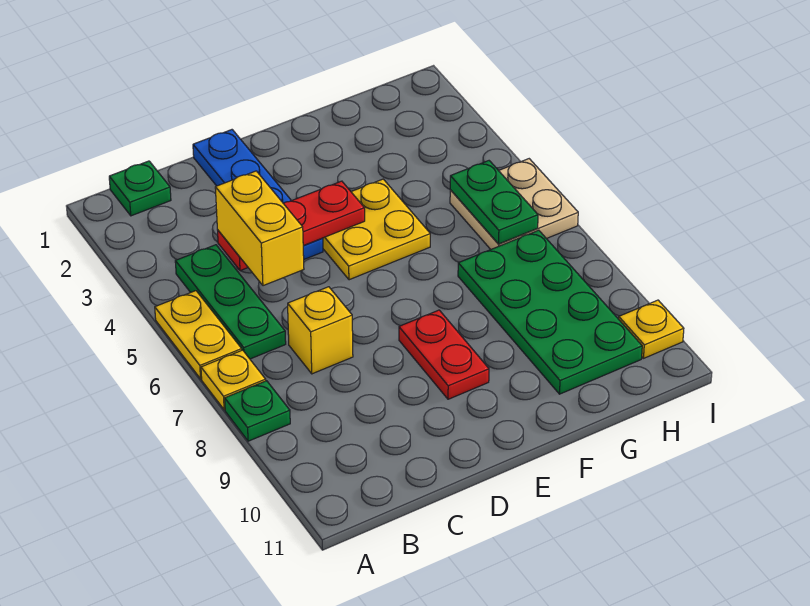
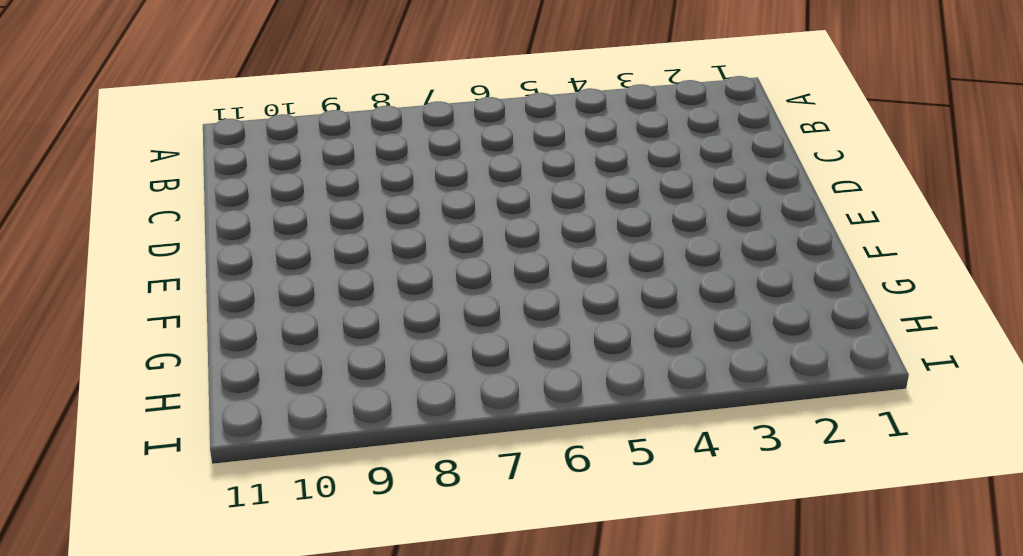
none -> yellow 1x2 plate [155,291,242,379]
none -> yellow 1x1 plate [201,350,266,410]
none -> green 1x1 plate [225,381,290,441]

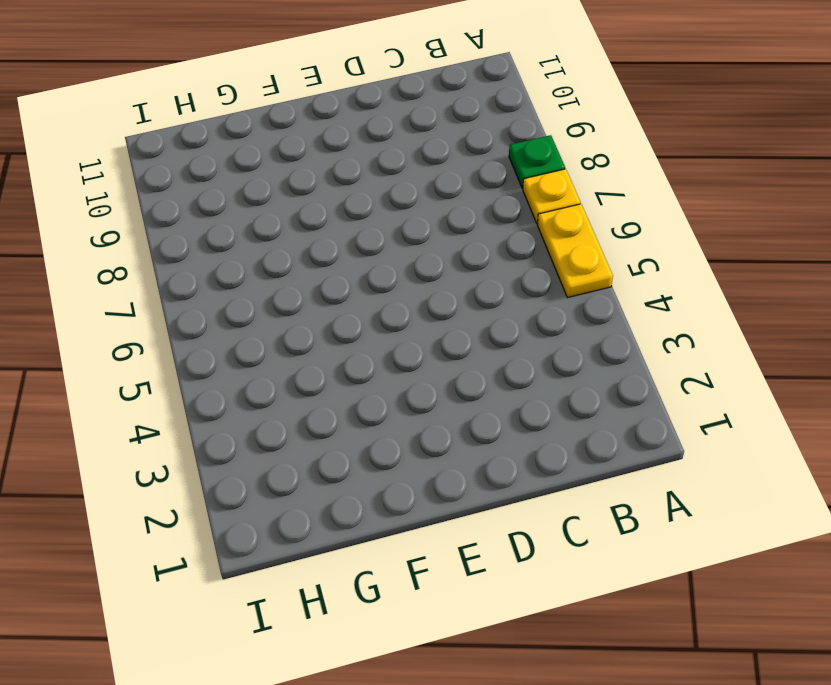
none -> green 1x1 plate [109,161,171,216]
none -> green 1x3 plate [175,245,286,359]
none -> yellow 1x1 brick [288,287,353,374]

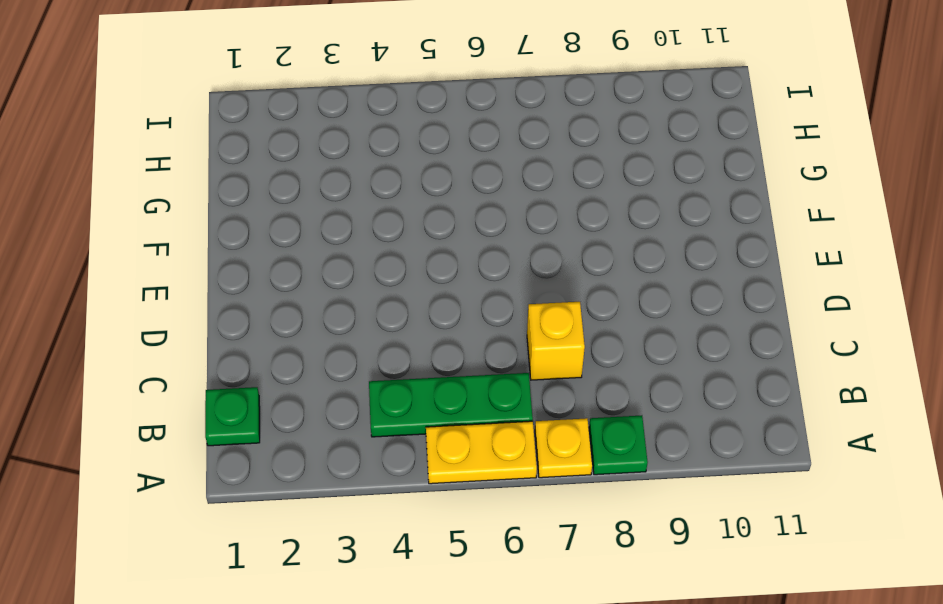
none -> blue 1x4 plate [193,130,323,259]
none -> yellow 2x2 plate [323,179,430,280]
none -> red 1x2 plate [399,310,489,399]

